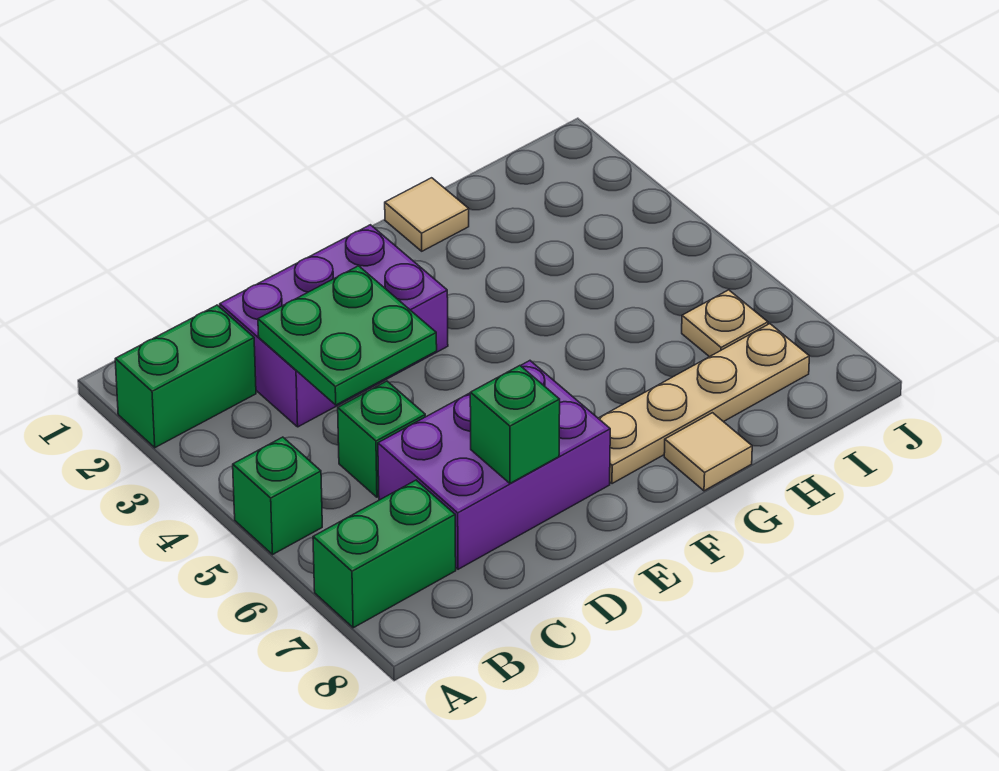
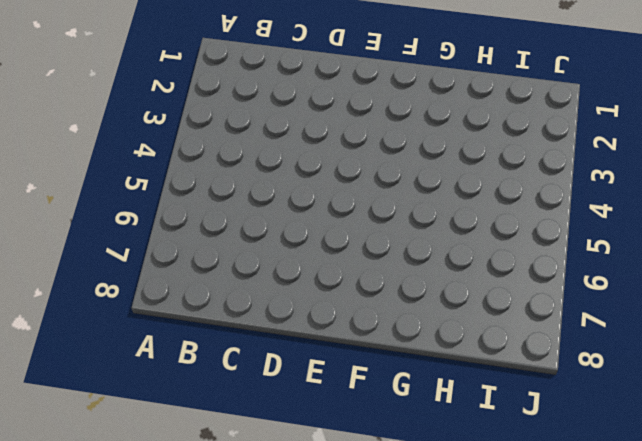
none -> green 1x2 brick [115,305,256,448]
none -> green 1x1 brick [233,437,322,554]
none -> green 1x2 brick [313,480,456,628]

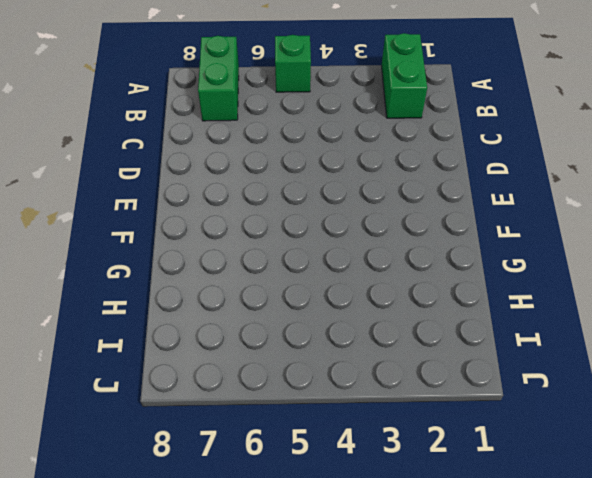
none -> purple 2x3 brick [220,225,448,427]
none -> green 1x1 brick [338,381,425,497]
none -> purple 2x3 brick [378,361,610,569]

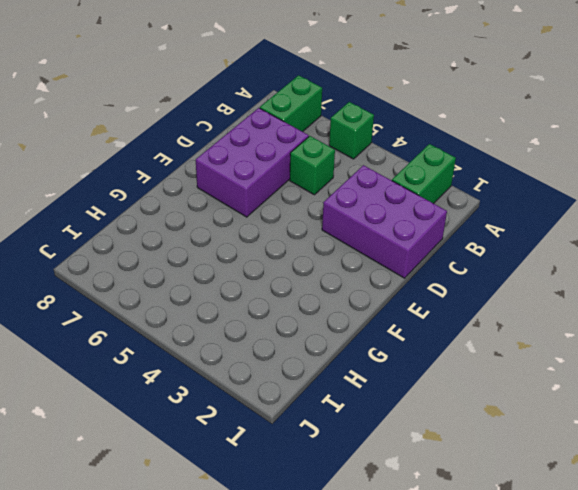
purple 2x3 brick [322,165,447,278] -> purple 2x3 brick turned to [220,225,448,427]
none -> tan 1x4 plate [598,324,809,484]
none -> tan 1x1 tile [385,178,469,251]
none -> tan 1x1 tile [664,413,752,491]

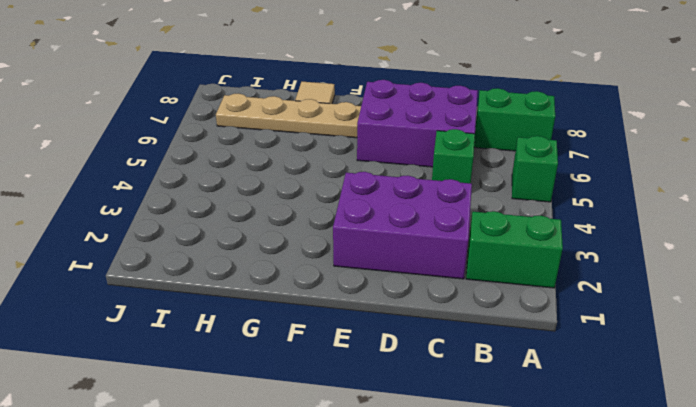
none -> tan 1x1 tile [385,178,469,251]
none -> tan 1x1 plate [682,290,768,357]
none -> green 2x2 plate [258,266,437,405]

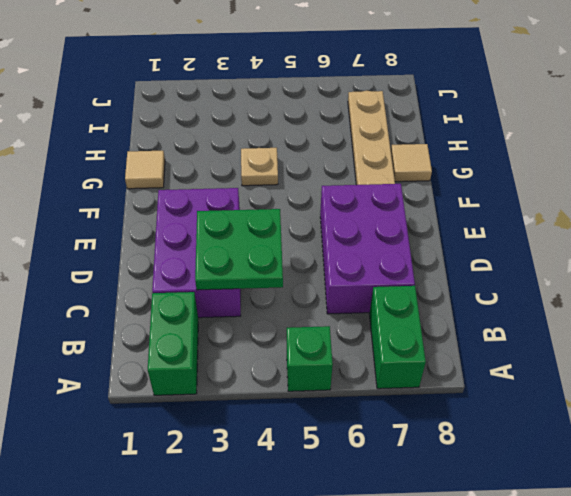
tan 1x1 plate [241,148,278,186] -> tan 1x1 plate moved to [682,290,768,357]
none -> green 1x1 brick [338,381,425,497]
none -> green 1x1 brick [470,366,560,483]

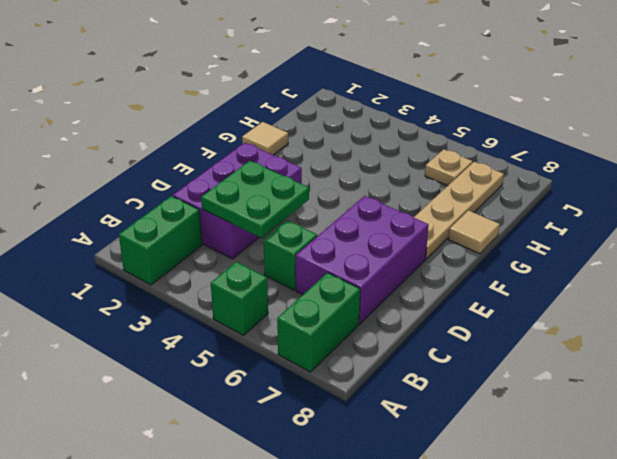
none -> green 1x1 brick [470,366,560,483]

